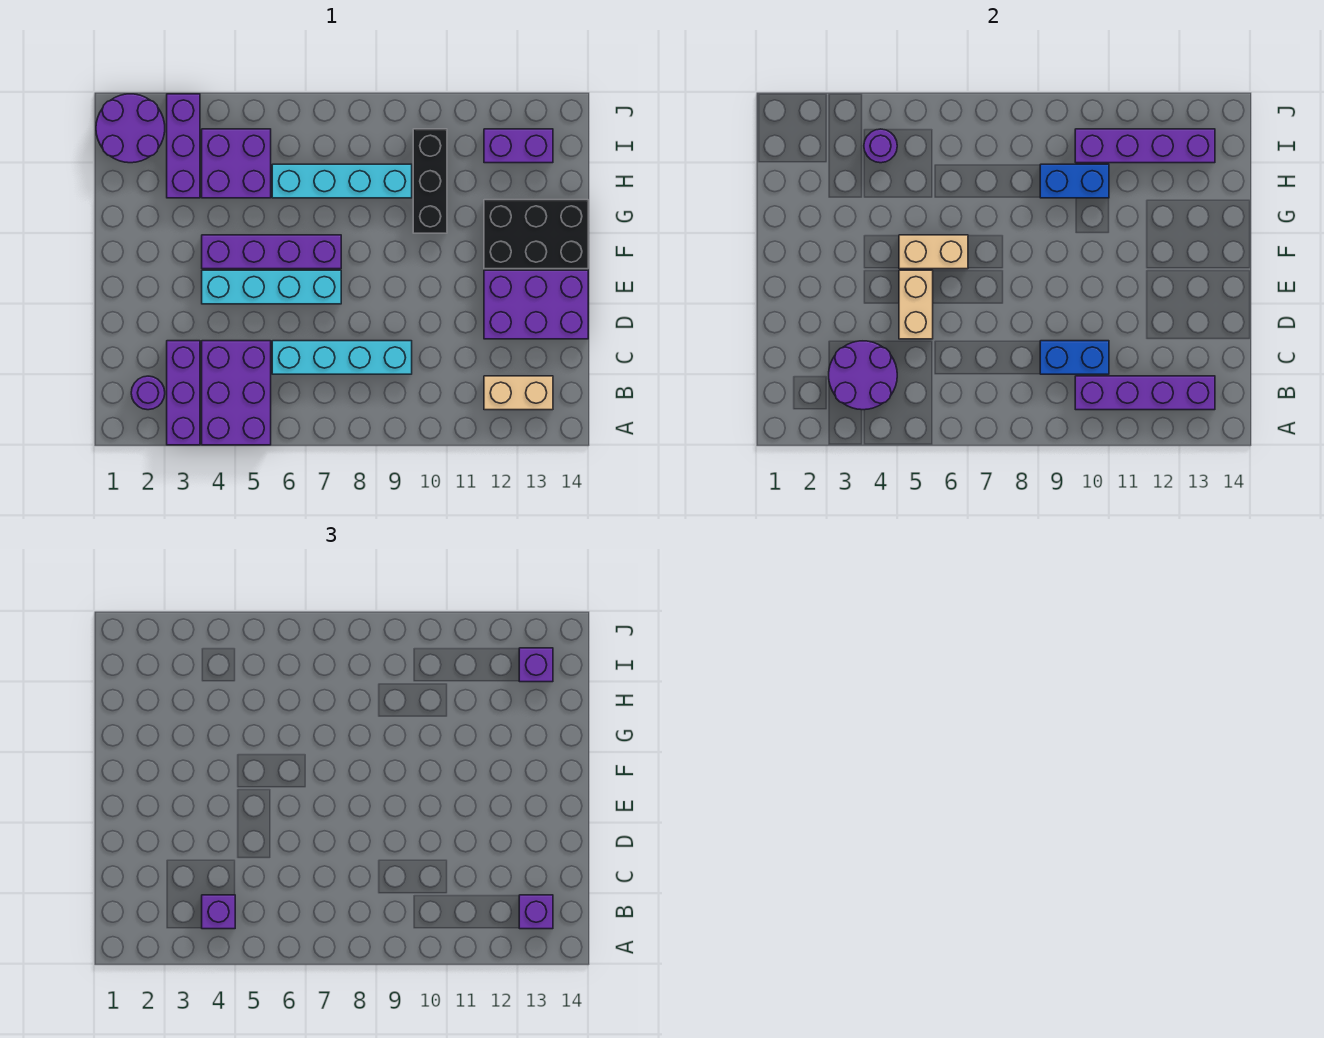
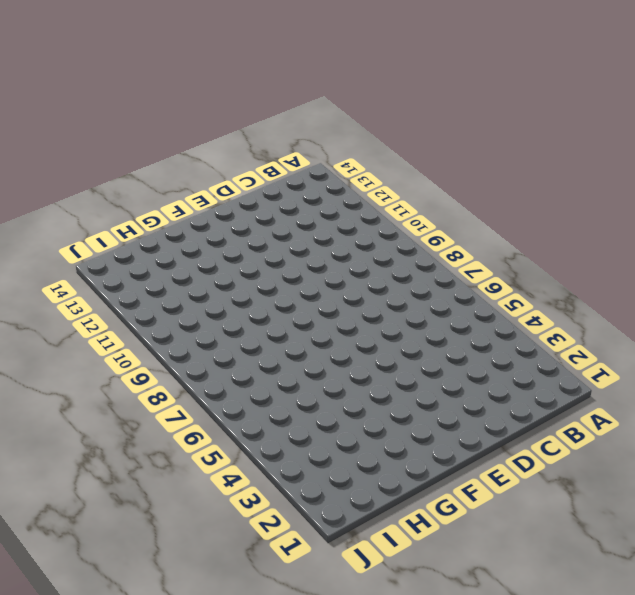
none -> purple 1x3 brick [167,341,200,445]
none -> purple 2x3 brick [202,341,271,445]
none -> purple 1x1 round brick [131,376,165,410]

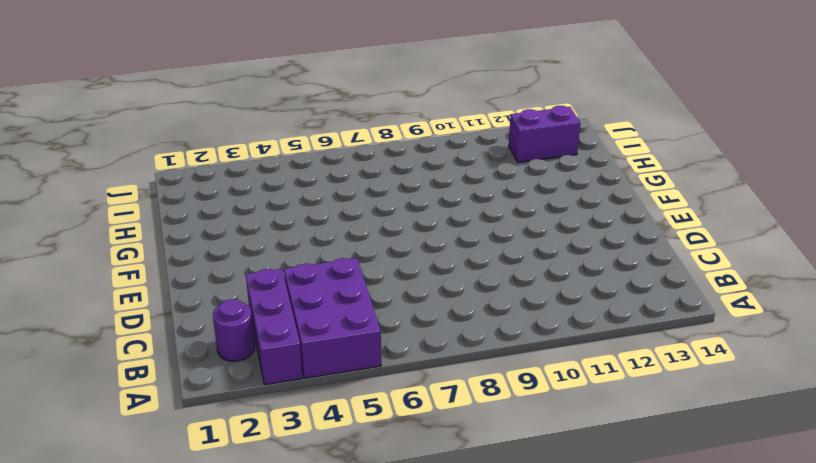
none -> tan 1x2 brick [484,376,553,410]
none -> cyan 1x4 brick [272,341,412,374]
none -> purple 2x3 brick [484,270,588,339]

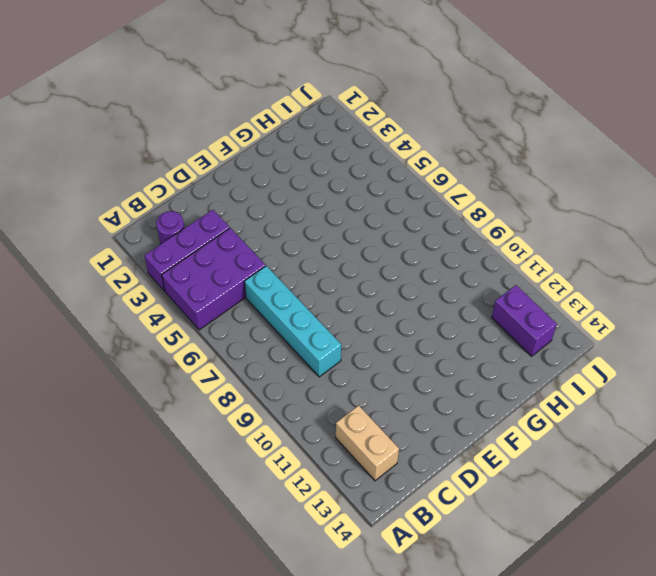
none -> purple 2x3 brick [484,270,588,339]
none -> cyan 1x4 brick [202,270,341,304]
none -> purple 1x4 brick [202,235,341,269]

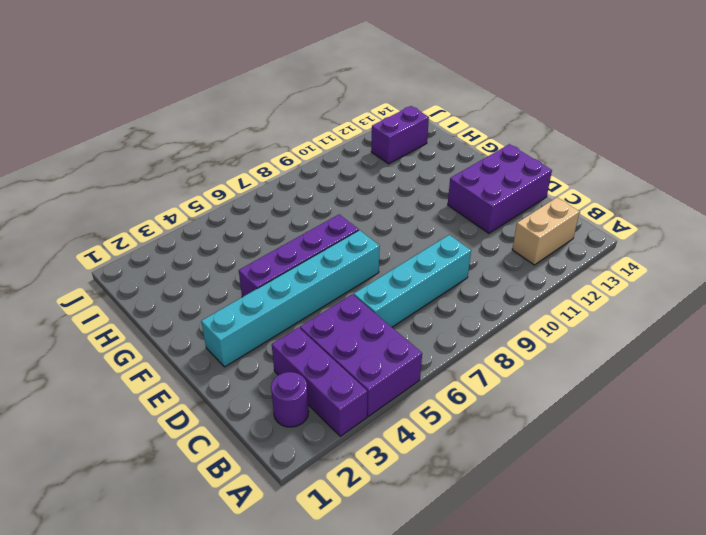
cyan 1x6 brick [201,230,380,367] -> cyan 1x4 brick [202,270,341,304]
none -> black 2x3 brick [484,200,588,269]
none -> black 1x3 brick [413,129,447,233]
none -> purple 1x3 brick [167,94,200,198]

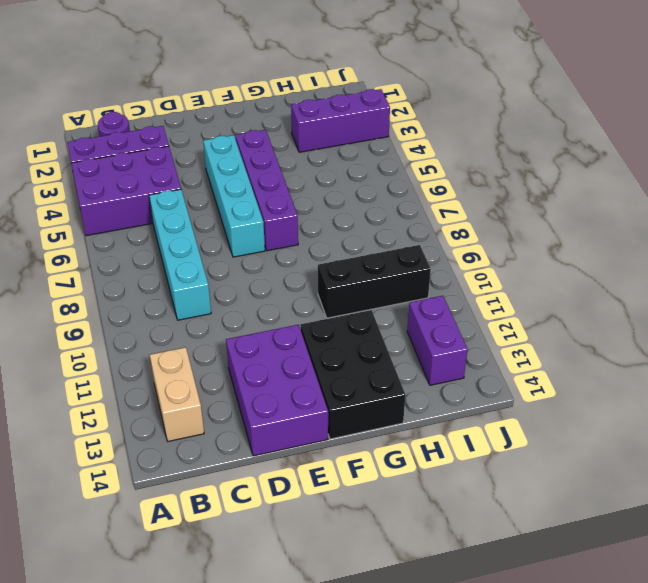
none -> purple 2x2 brick [202,129,271,198]
none -> cyan 1x4 brick [272,164,412,198]
none -> purple 2x2 round brick [96,94,165,163]

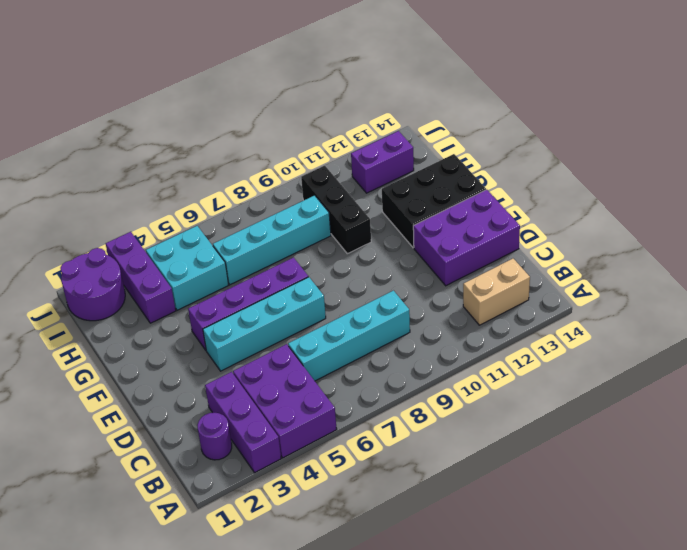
cyan 2x2 brick [146,226,228,310] -> purple 2x2 brick [202,129,271,198]
none -> purple 2x2 round brick [829,341,897,410]
none -> purple 1x4 brick [1075,376,1215,410]
none -> blue 1x2 brick [1040,341,1109,374]

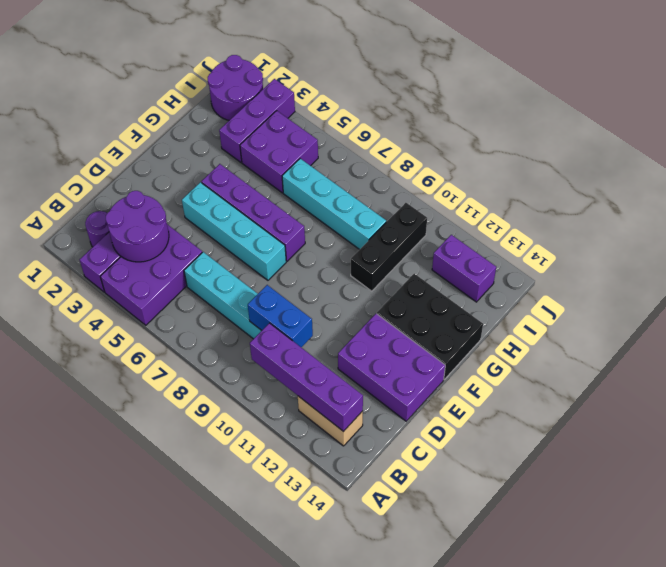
none -> tan 1x2 brick [899,270,933,339]
none -> tan 1x2 brick [899,235,968,269]
none -> blue 1x2 brick [1040,164,1109,198]

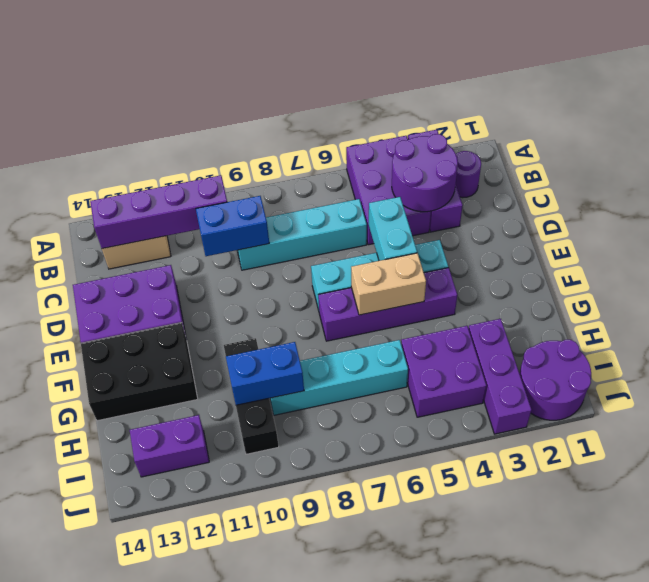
cyan 1x2 brick [369,197,417,261] -> tan 1x2 brick [899,270,933,339]
none -> purple 1x1 round brick [864,129,897,163]
none -> purple 1x4 brick [1075,129,1215,163]
none -> purple 1x1 brick [202,895,235,929]

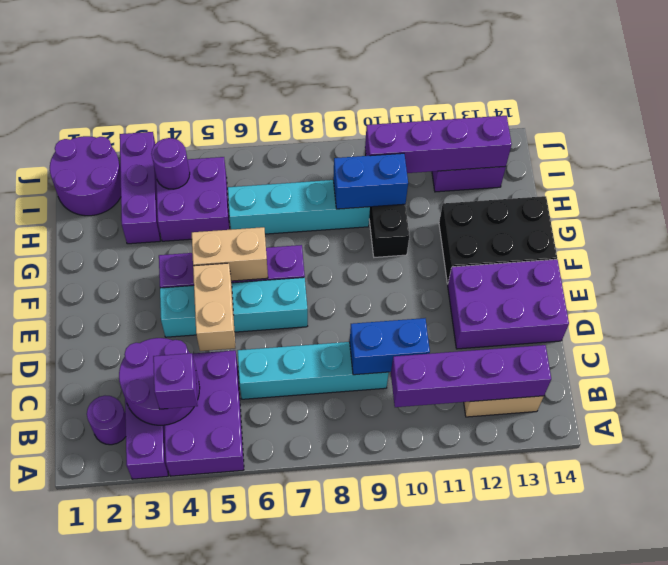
none -> purple 1x1 brick [519,895,553,929]
none -> purple 1x1 brick [519,648,553,682]

